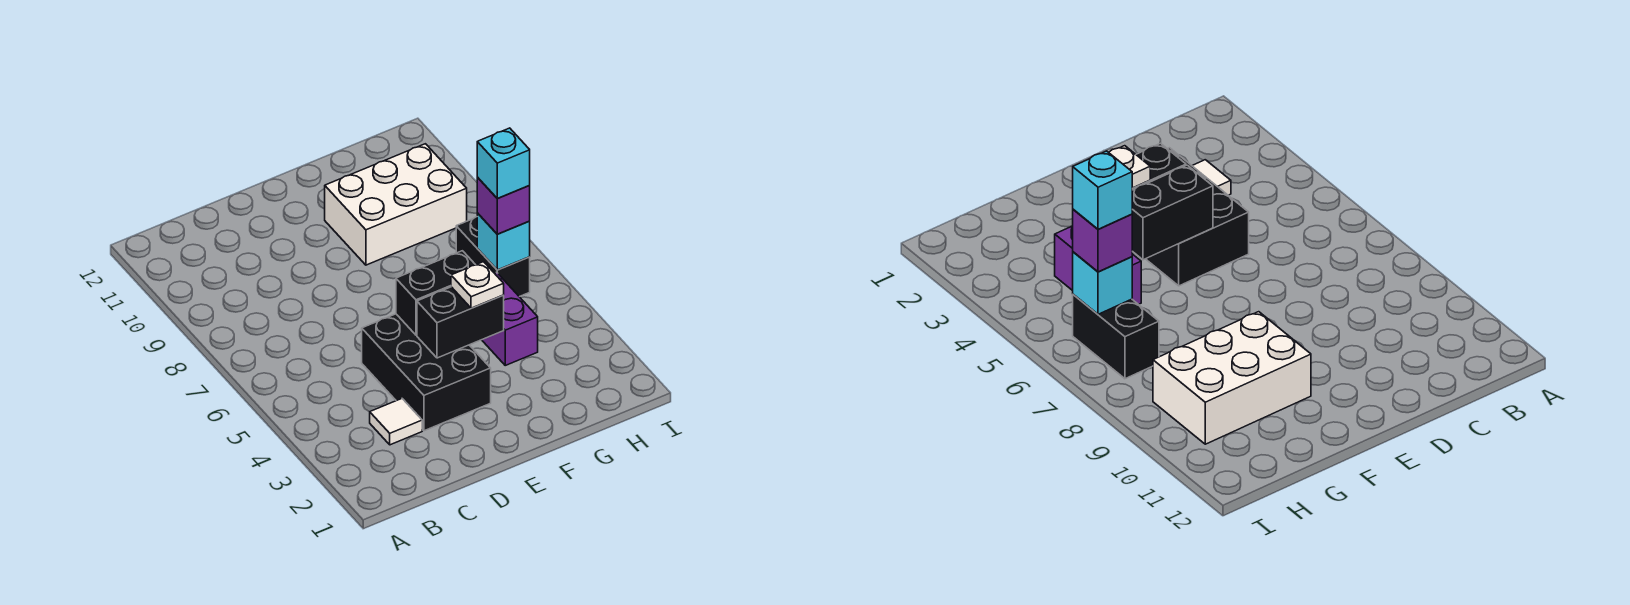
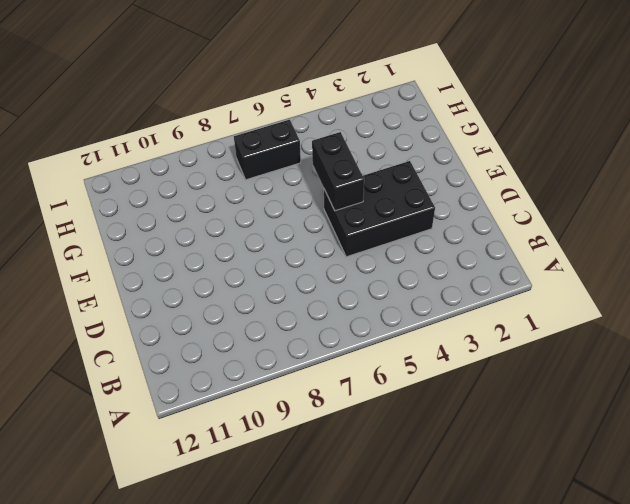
none -> white 1x1 tile [370,399,422,445]
none -> white 2x3 brick [325,144,467,265]

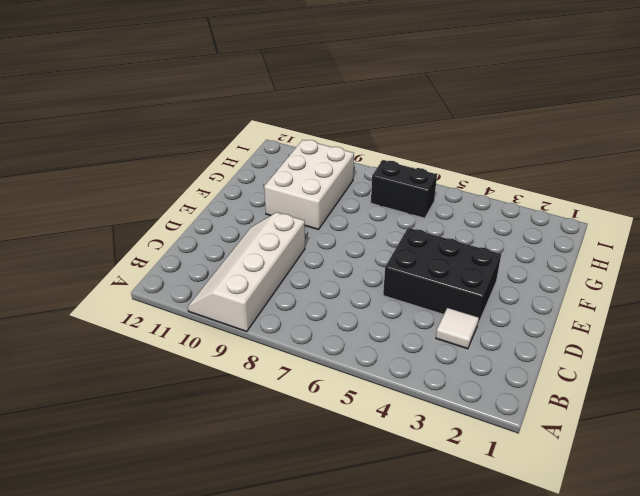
white 2x4 slope [188,212,305,332] -> none
none -> purple 1x2 brick [482,272,538,365]
none -> black 1x2 brick [417,287,504,358]

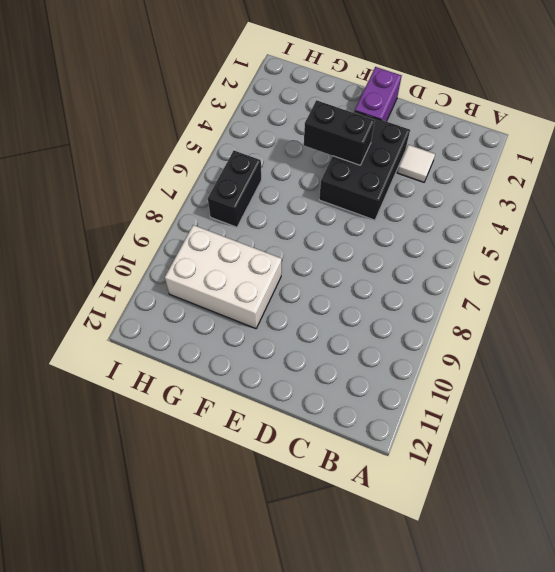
purple 1x2 brick [355,67,402,121] -> purple 1x2 brick moved to [482,272,538,365]
none -> black 1x2 brick [396,251,475,335]
none -> cyan 1x1 brick [477,213,530,270]

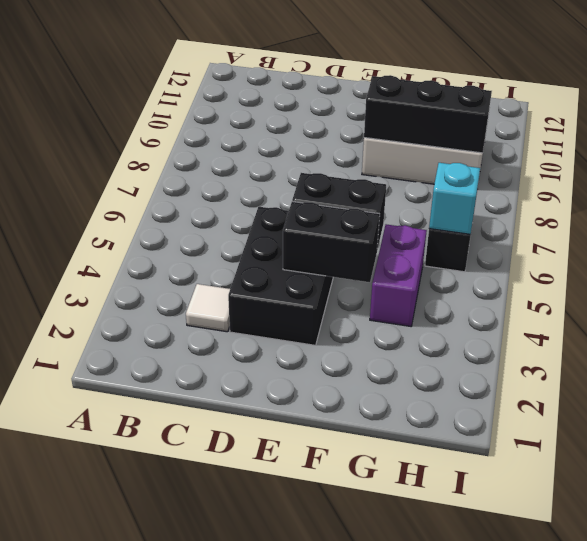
black 1x3 brick [364,75,492,153] -> none
none -> white 1x1 plate [451,262,504,308]
none -> purple 1x1 brick [477,177,530,234]

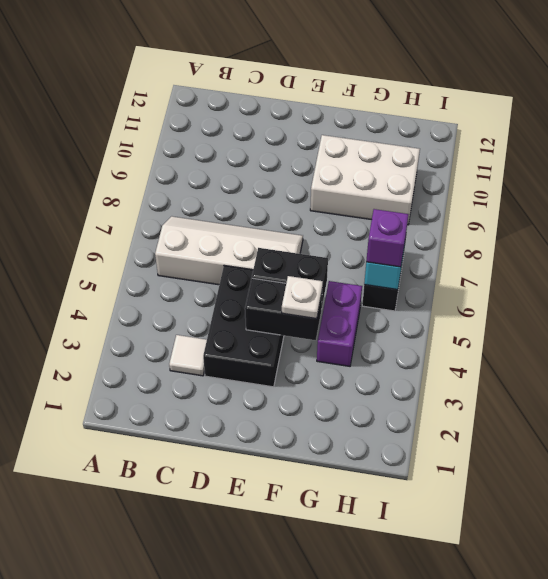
white 2x4 slope [155,216,303,285] -> none
none -> cyan 1x1 brick [477,128,530,199]

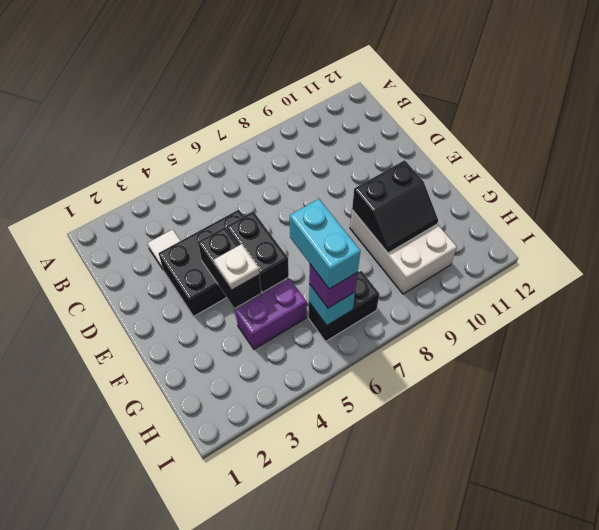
black 2x2 slope [352,160,438,253] -> none
cyan 1x2 brick [290,199,360,289] -> cyan 1x1 brick [477,128,530,199]

